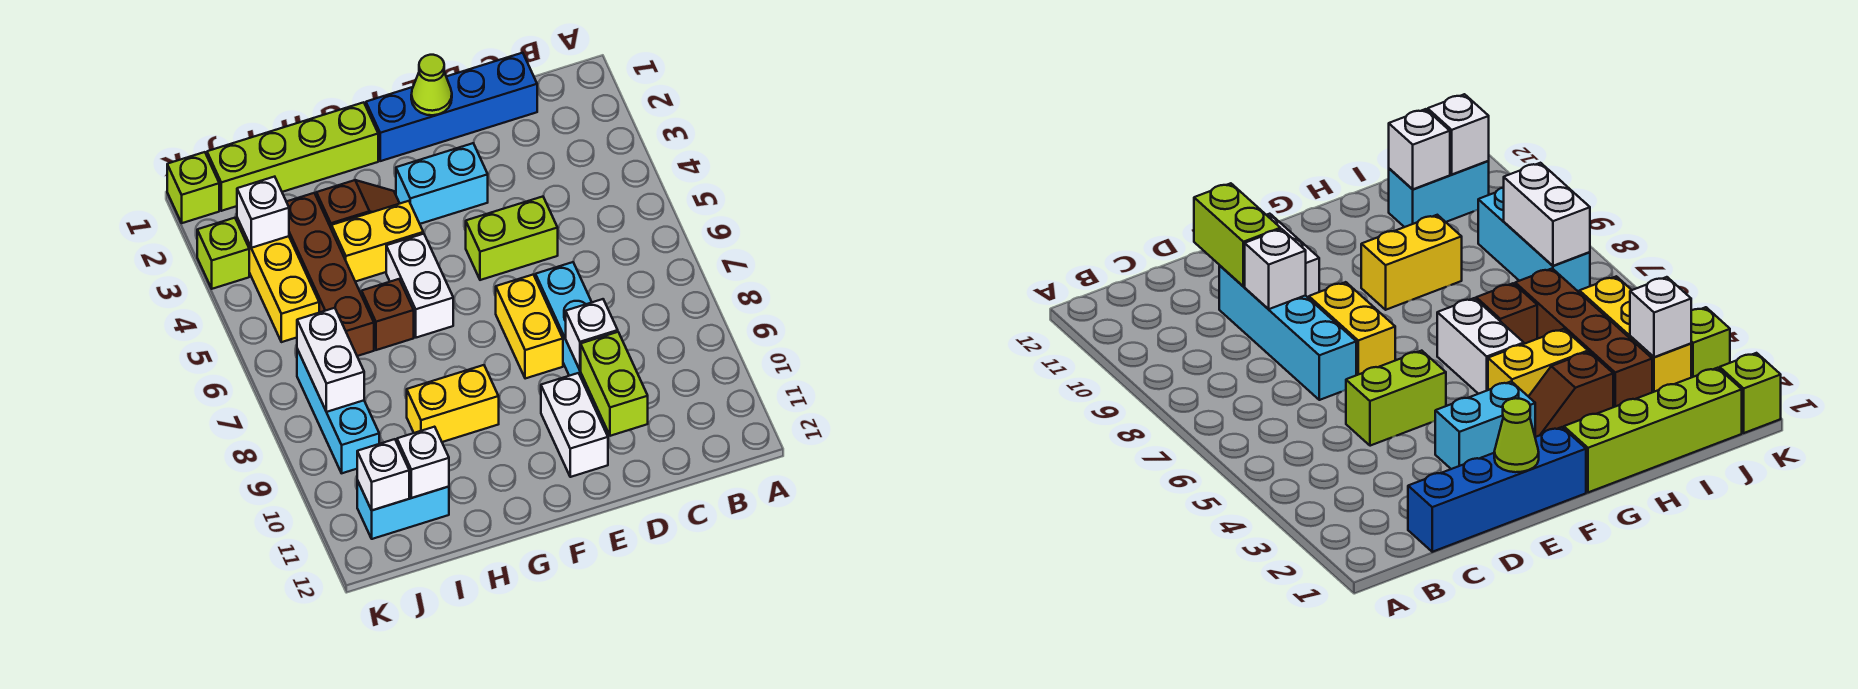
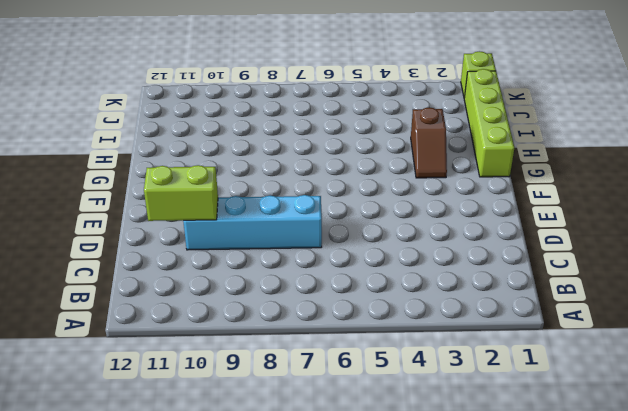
none -> blue 1x4 brick [366,53,537,161]
none -> lime 1x2 brick [466,197,558,280]
none -> cyan 1x2 brick [396,143,488,224]

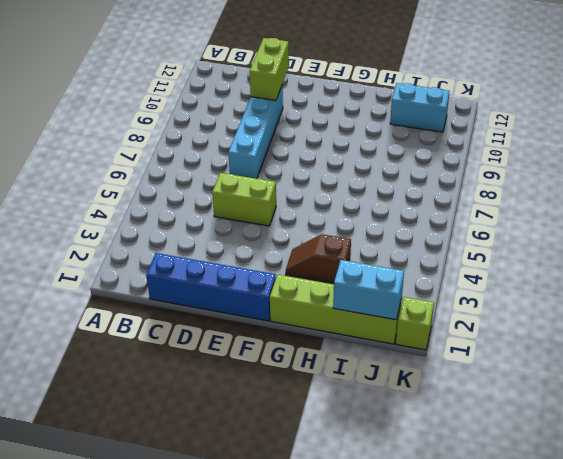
cyan 1x2 brick [333,260,404,320] -> cyan 1x2 brick moved to [396,143,488,224]
none -> yellow 1x2 brick [496,275,563,379]
none -> white 1x2 brick [541,373,608,477]
none -> yellow 1x2 brick [331,201,423,282]

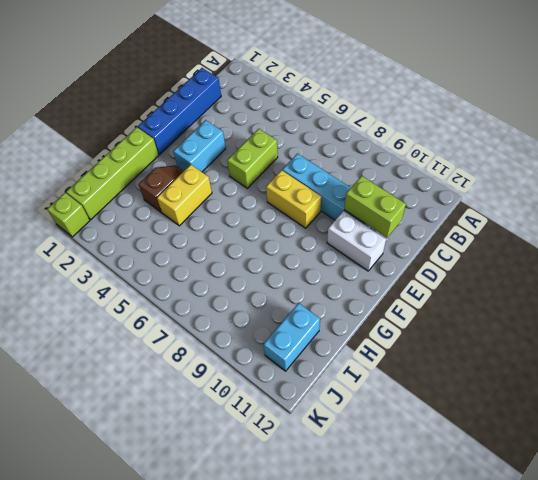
none -> white 1x2 brick [386,234,453,338]
none -> yellow 1x2 brick [407,365,499,442]
none -> brown 1x1 brick [362,279,414,350]

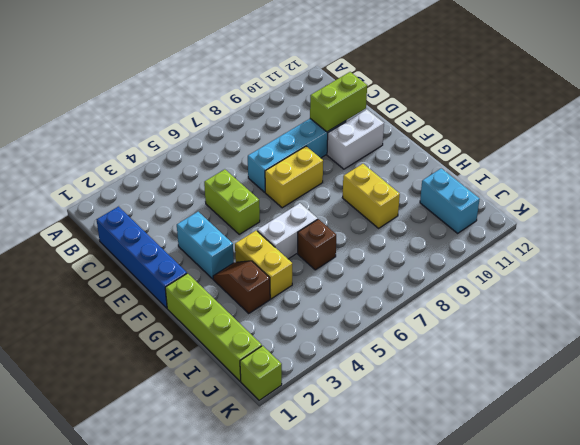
none -> brown 1x4 brick [287,193,374,356]
none -> yellow 1x3 brick [237,218,319,342]
none -> cyan 1x3 brick [297,349,379,473]

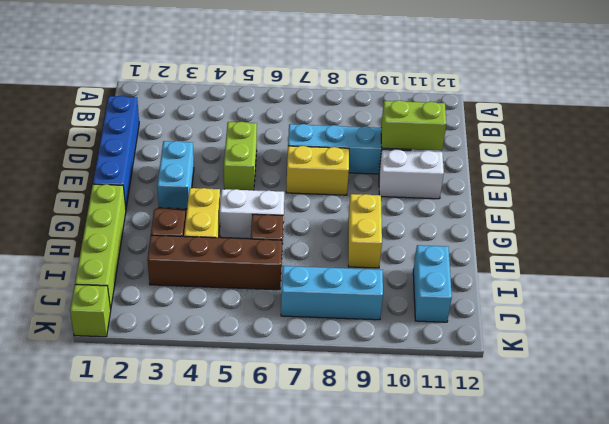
none -> yellow 1x3 brick [237,218,319,342]
none -> lime 1x1 brick [197,218,249,289]
none -> white 1x1 brick [566,299,618,370]

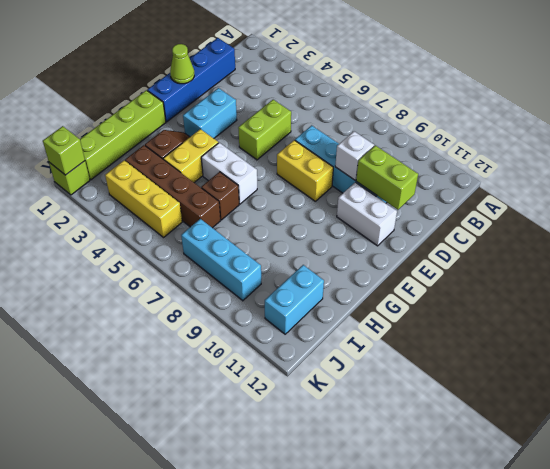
lime 1x1 brick [43,126,85,175] -> lime 1x1 brick moved to [197,218,249,289]
none -> yellow 1x2 brick [407,365,499,442]
none -> white 1x1 brick [397,427,449,498]
none -> white 1x1 brick [237,177,289,248]

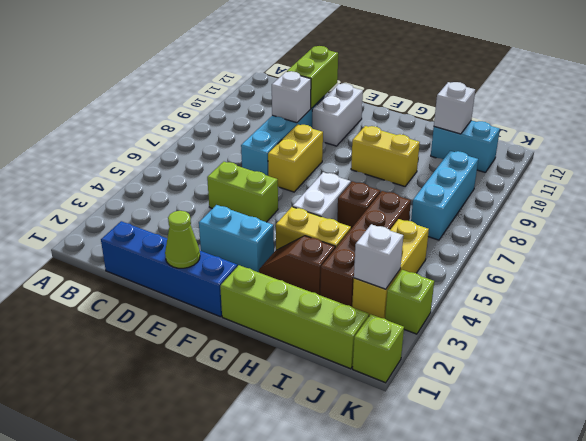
none -> white 1x2 brick [297,308,364,412]
none -> white 1x1 brick [357,439,409,510]

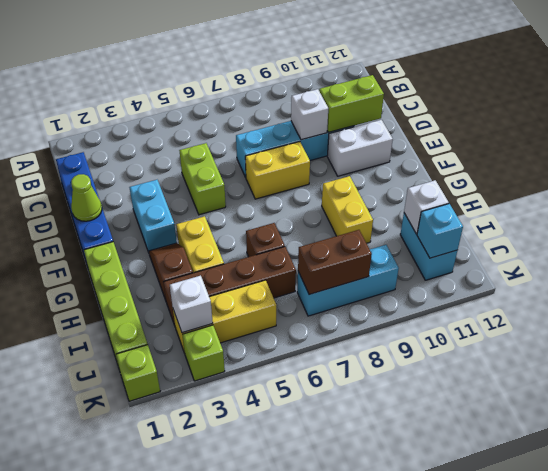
brown 1x2 brick [298,230,372,295] -> white 1x2 brick [297,308,364,412]
cyan 1x1 brick [417,204,463,258] -> white 1x1 brick [357,439,409,510]
none -> white 1x2 brick [386,234,453,338]

